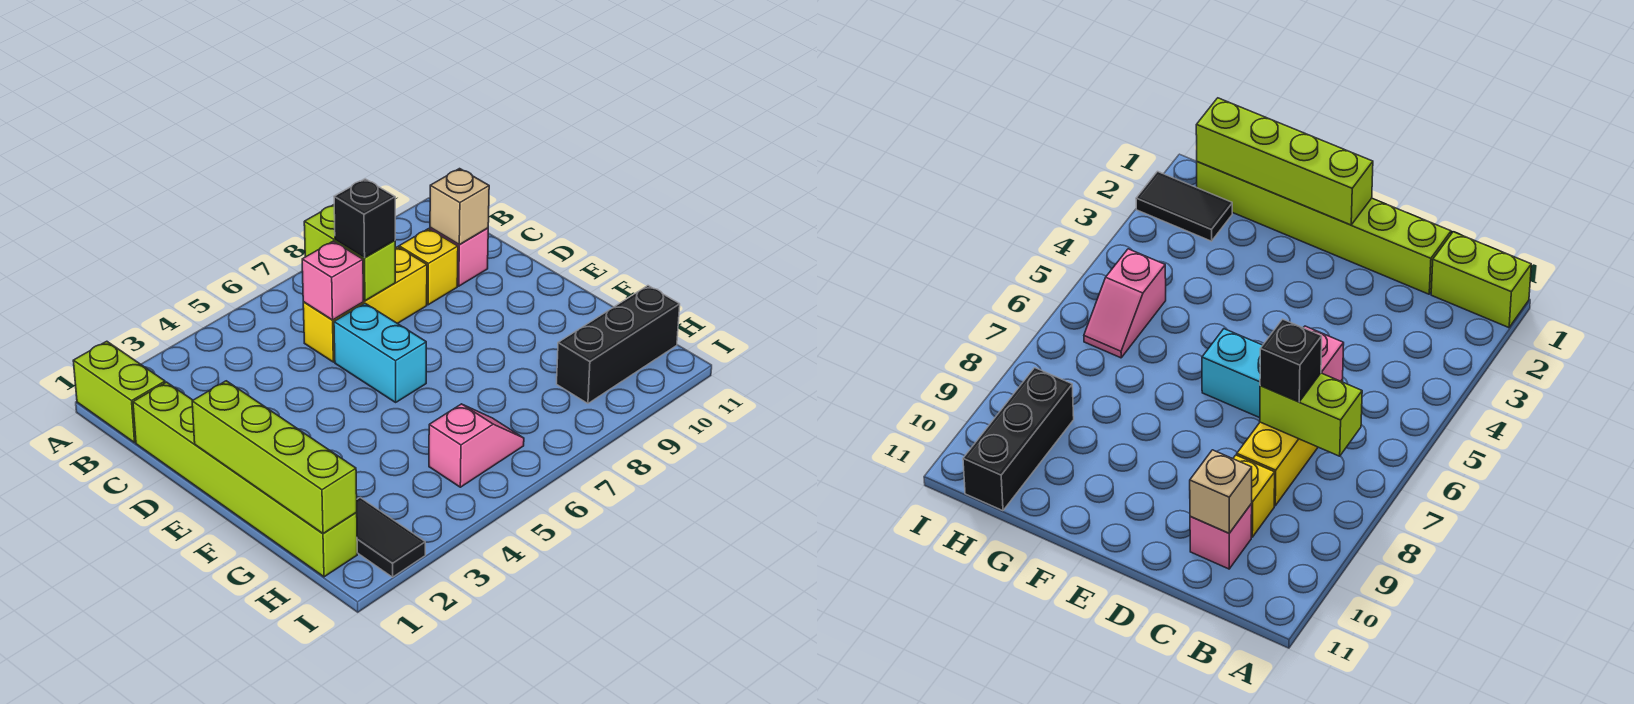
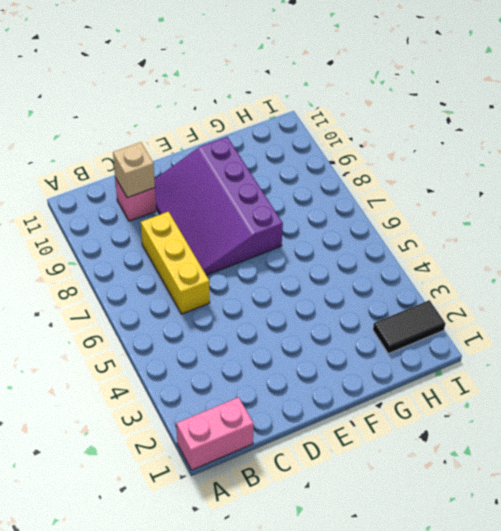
pink 1x2 brick [176,397,254,470] -> lime 1x2 brick [73,341,165,443]
purple 3x4 slope [154,137,283,275] -> none
none -> lime 1x6 brick [133,382,357,577]
none -> yellow 1x1 brick [399,229,458,305]
none -> cyan 1x2 brick [334,303,426,402]

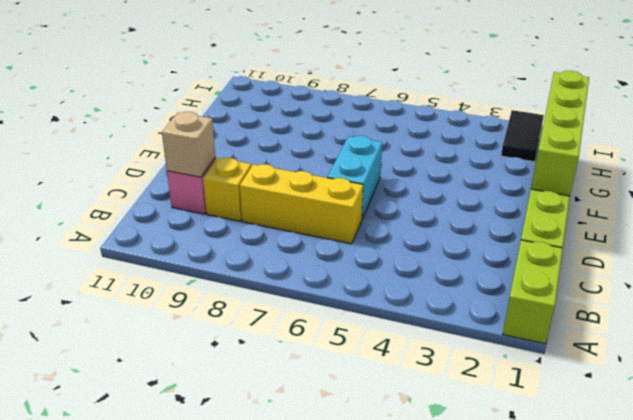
none -> pink 1x2 slope [429,404,524,487]
none -> black 1x3 brick [557,286,680,403]
none -> lime 1x2 brick [304,205,395,301]

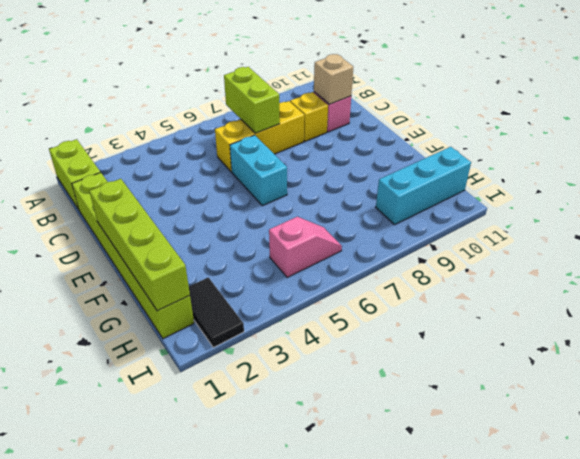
cyan 1x3 brick [376,147,471,225] -> black 1x3 brick [557,286,680,403]
none -> pink 1x1 brick [302,241,363,320]
none -> black 1x1 brick [334,179,395,258]

